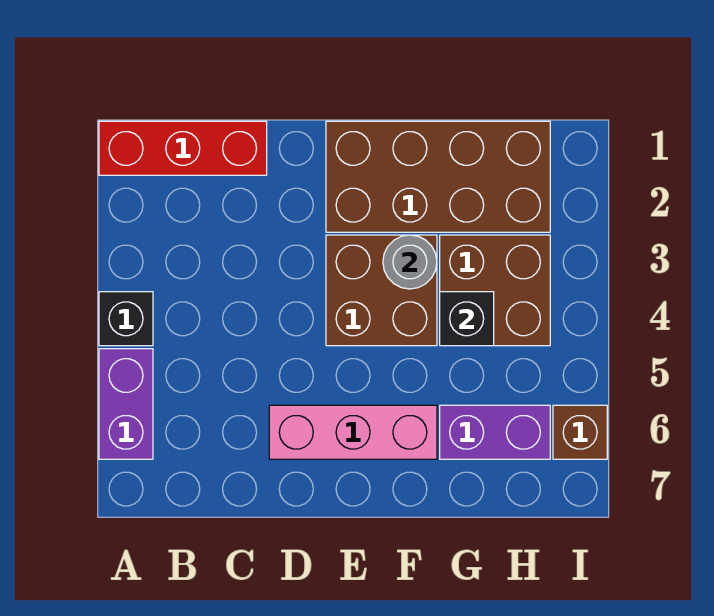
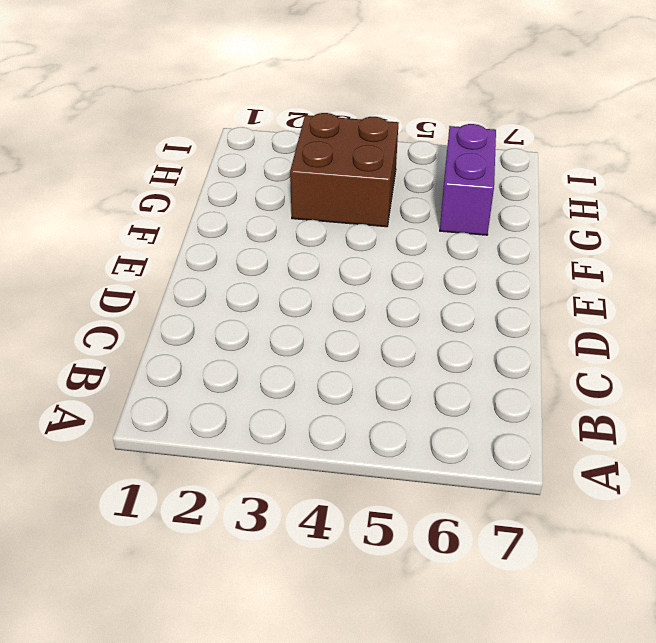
none -> red 1x3 brick [99,121,267,175]
none -> black 1x1 brick [99,292,153,346]

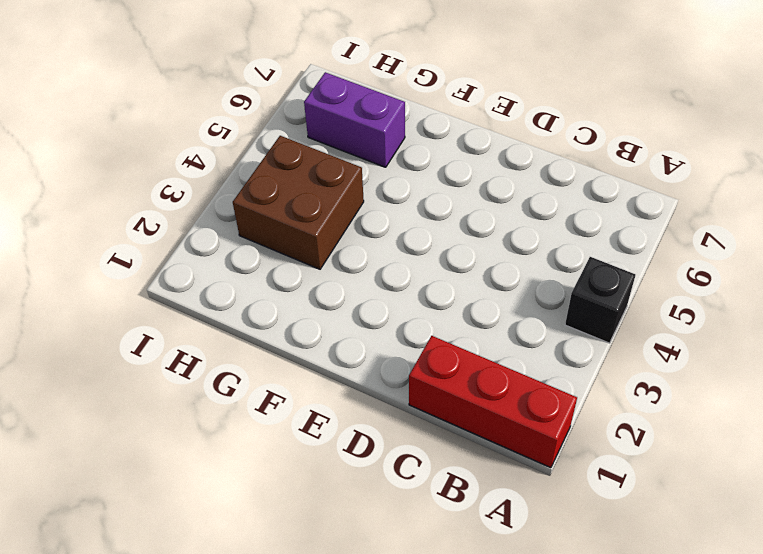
none -> purple 1x2 brick [99,349,153,459]
none -> pink 1x3 brick [269,405,437,459]

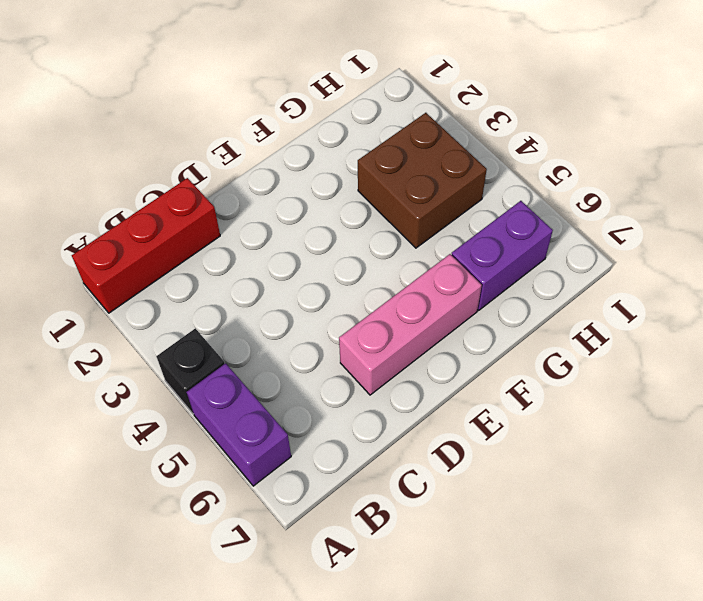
none -> brown 2x4 brick [326,121,550,232]
none -> brown 2x2 brick [326,235,437,346]

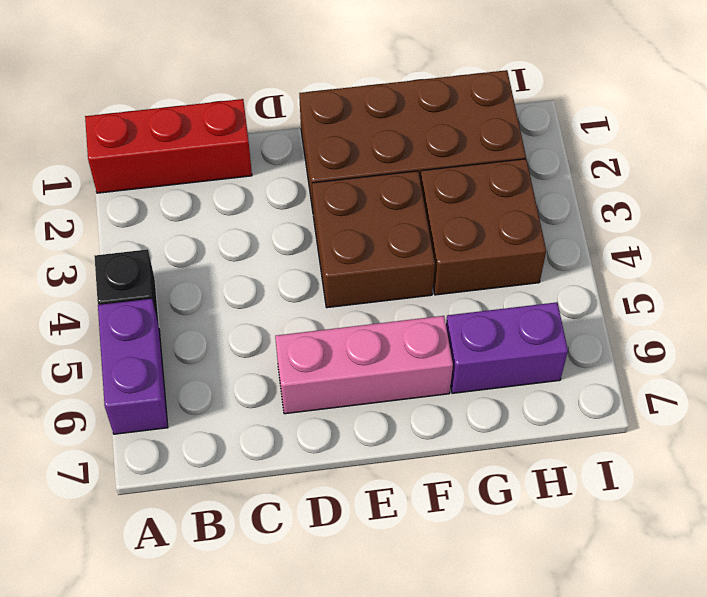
none -> brown 1x1 brick [553,405,607,459]
none -> grey 1x1 round brick [383,235,437,289]

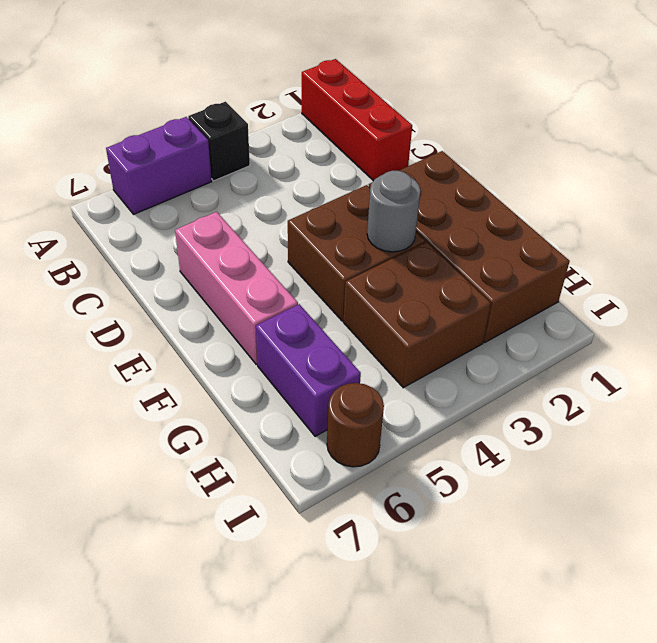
brown 1x1 round brick [327,383,384,467] -> brown 1x1 brick [553,405,607,459]
none -> black 1x1 brick [440,292,494,346]

